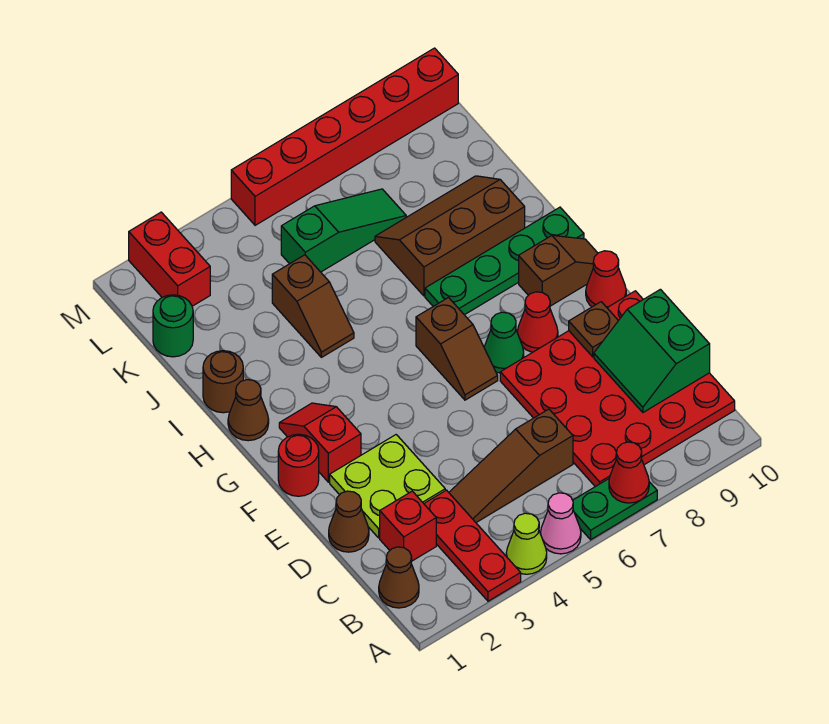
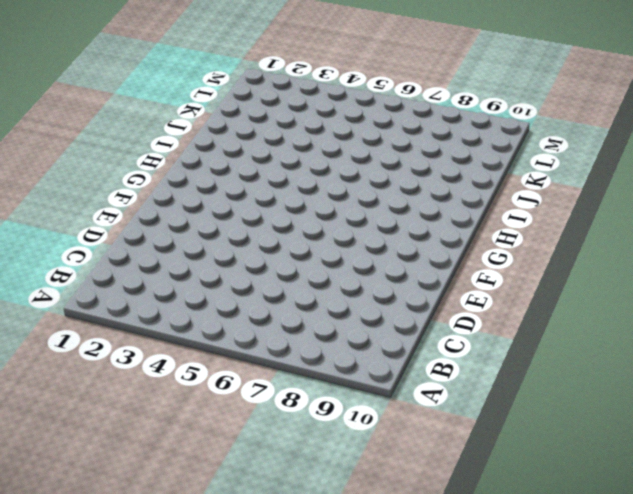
none -> red 1x3 plate [424,490,521,601]
none -> lime 1x1 cone [506,513,547,574]
none -> pink 1x1 cone [541,493,581,554]

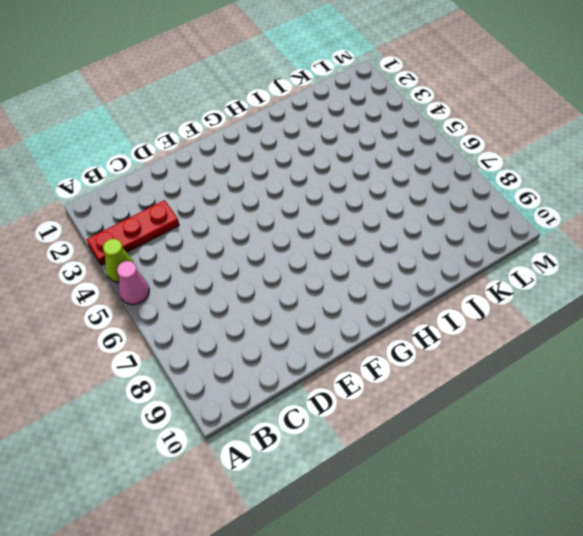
none -> green 1x2 plate [573,479,657,540]
none -> brown 1x1 cone [379,547,419,608]
none -> red 4x4 plate [500,291,735,487]

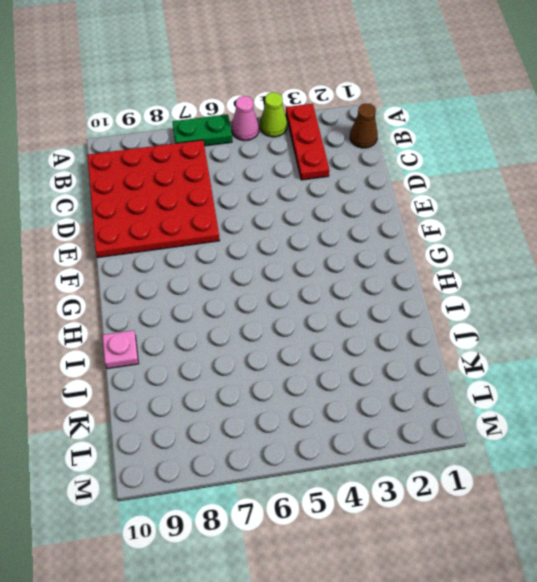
pink 1x1 plate [103,330,139,369] -> none
none -> red 1x1 brick [380,491,436,561]
none -> brown 1x3 slope [449,409,573,522]
none -> brown 1x1 cone [329,491,369,552]

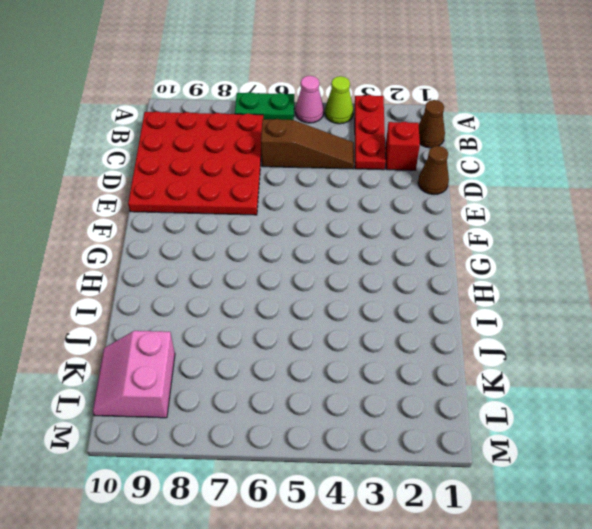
pink 2x2 slope [93,331,175,418] -> none
none -> lime 2x2 plate [330,435,445,538]
none -> red 1x1 round brick [278,434,319,496]
none -> red 1x2 slope [279,403,361,482]

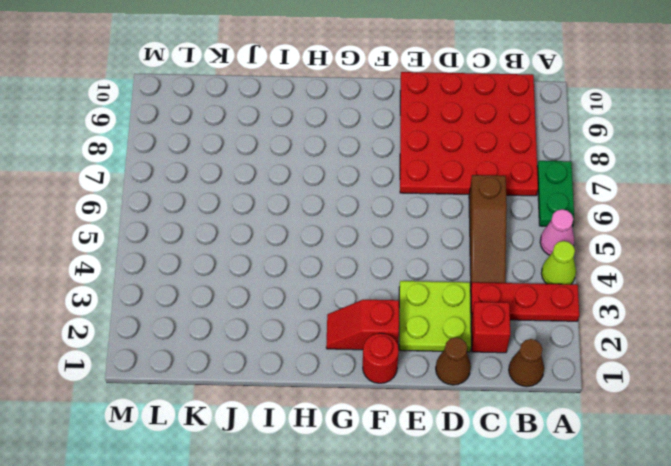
none -> brown 1x2 slope [416,298,498,400]
none -> green 1x1 cone [484,312,524,373]
none -> red 1x1 cone [517,292,558,352]

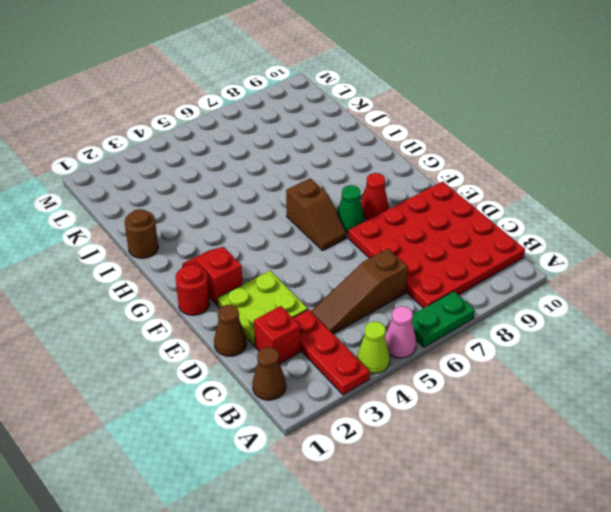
none -> red 1x1 cone [586,251,626,307]
none -> brown 1x2 slope [519,235,598,306]
none -> brown 1x1 cone [228,380,269,441]

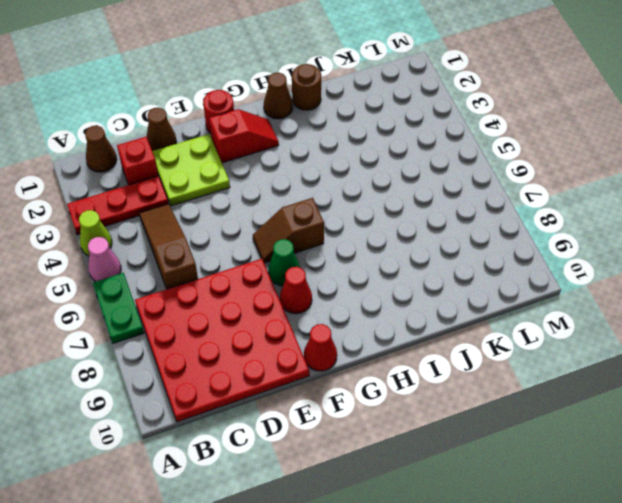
none -> brown 1x2 slope [519,235,598,306]
none -> green 1x4 plate [425,207,584,315]
none -> brown 1x2 slope [272,255,354,357]

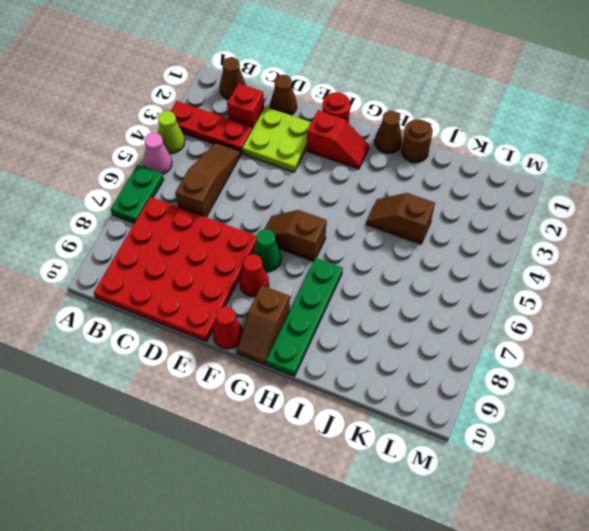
none -> brown 2x3 slope [375,176,525,296]
none -> green 1x1 round brick [153,295,193,357]
none -> green 1x3 slope [281,189,406,272]

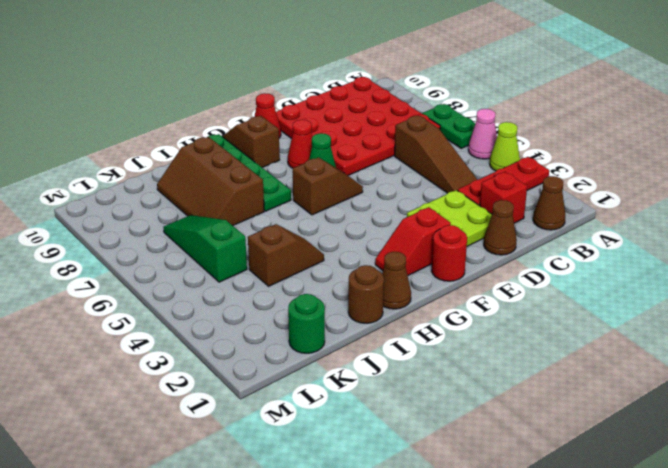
none -> red 1x2 brick [129,212,210,306]
none -> red 1x6 brick [231,48,458,225]
none -> red 1x1 cone [609,442,649,503]

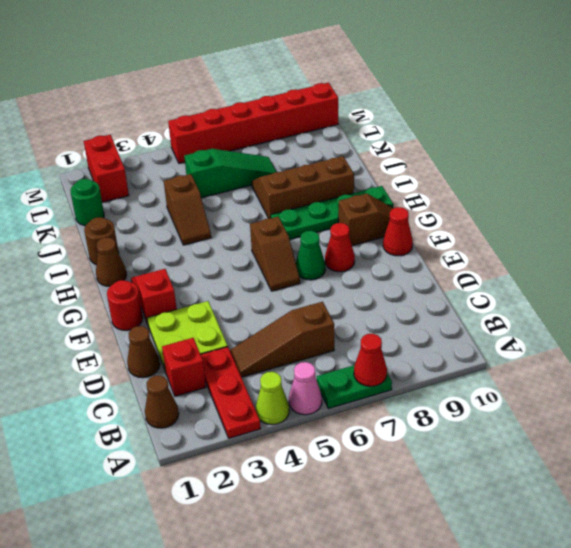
none -> red 4x4 plate [500,291,735,487]
none -> green 2x2 slope [594,289,710,412]
none -> brown 1x1 plate [569,302,618,357]

